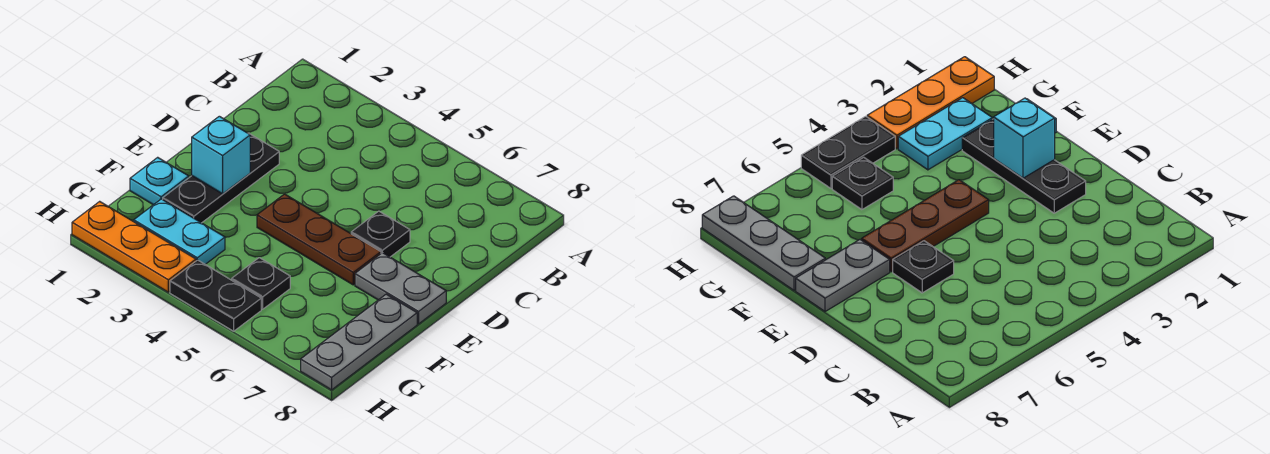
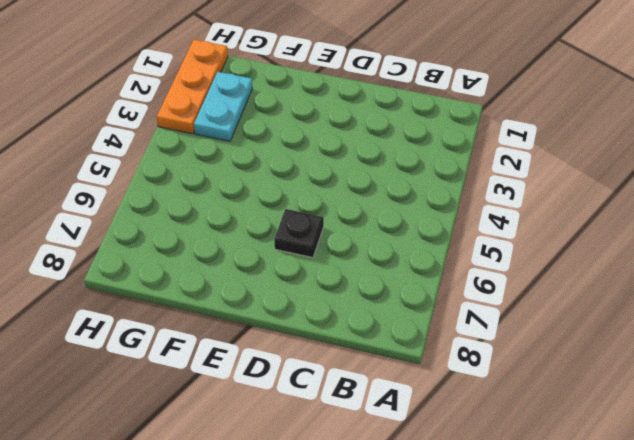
none -> black 1x3 plate [163,133,279,223]
none -> brown 1x3 plate [257,194,381,285]

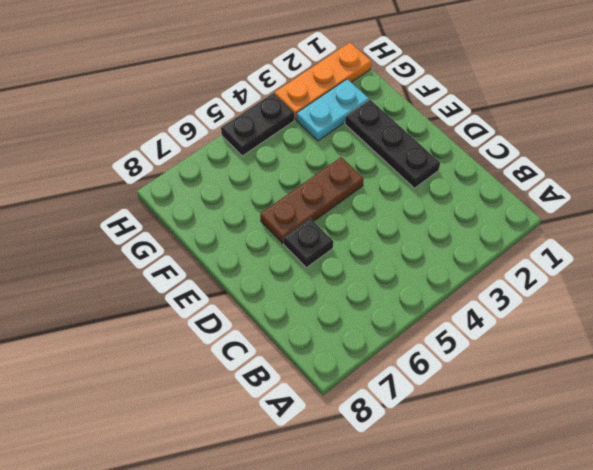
none -> grey 1x2 plate [355,253,446,324]
none -> cyan 1x1 plate [130,157,189,205]

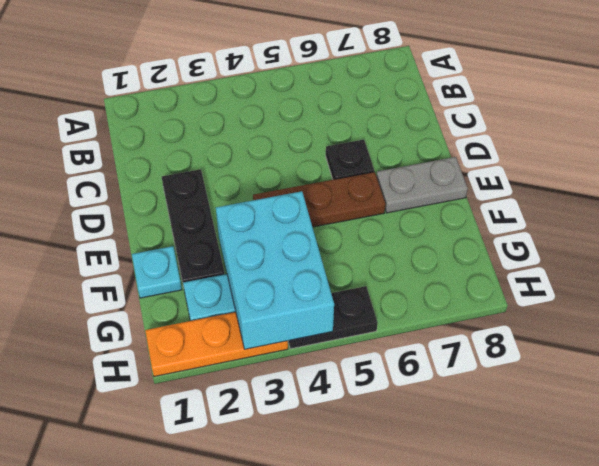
cyan 2x3 brick [216,191,334,349] -> none
none -> grey 1x3 plate [301,294,417,390]
none -> black 1x1 plate [232,258,290,309]

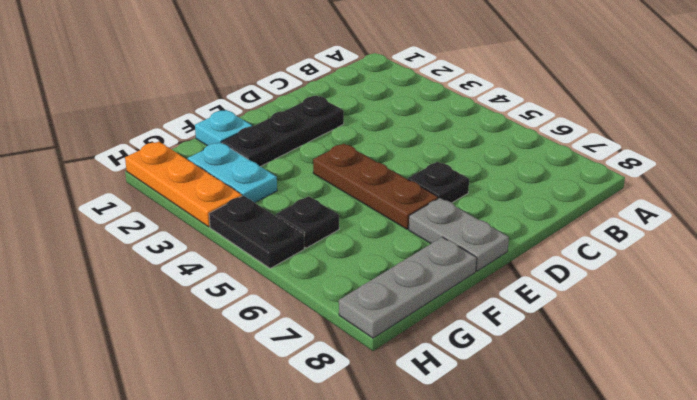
none -> cyan 1x1 brick [192,116,250,194]

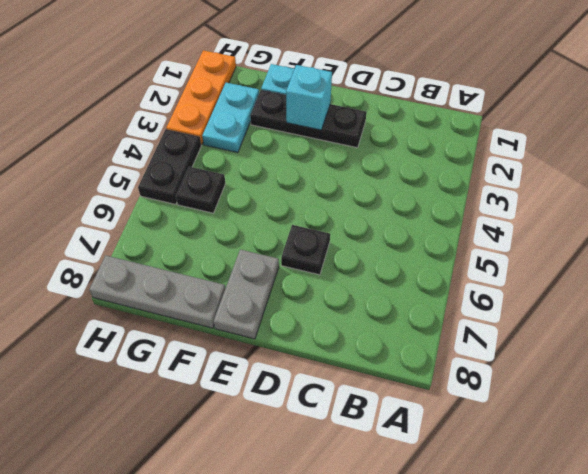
none -> brown 1x3 plate [257,194,381,285]

